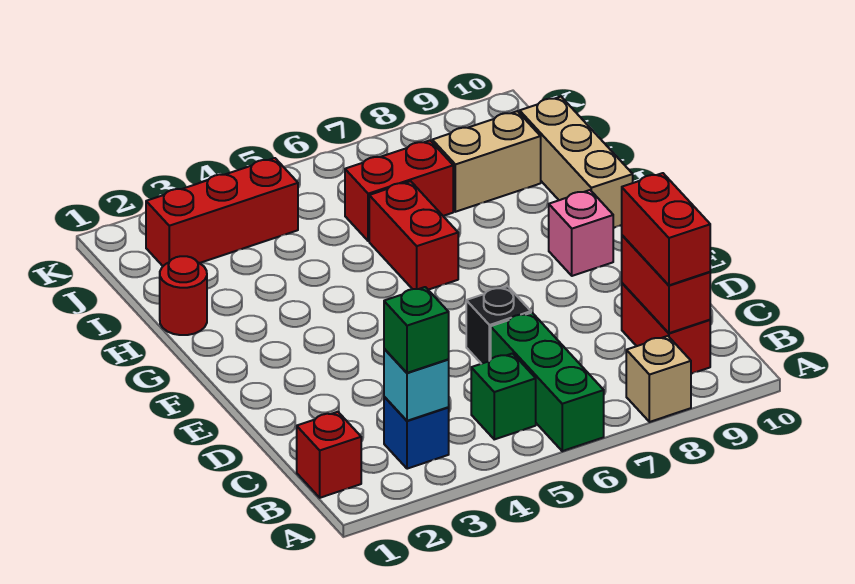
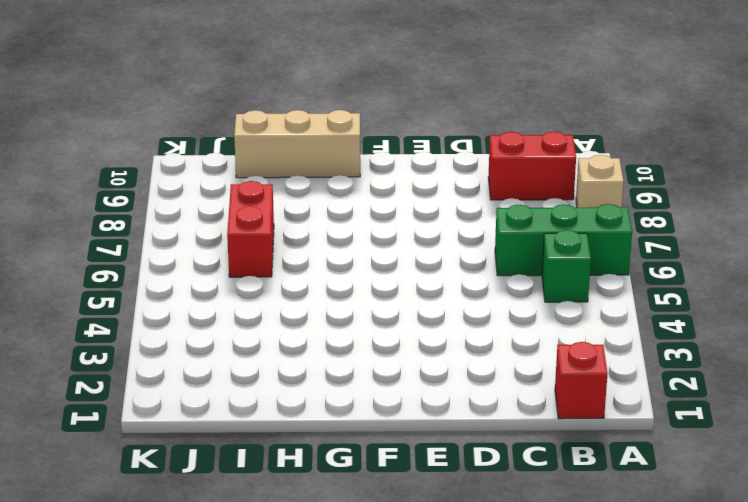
none -> blue 1x1 brick [384,397,449,469]
none -> black 1x1 brick [466,286,531,364]
none -> pink 1x1 brick [549,190,613,276]

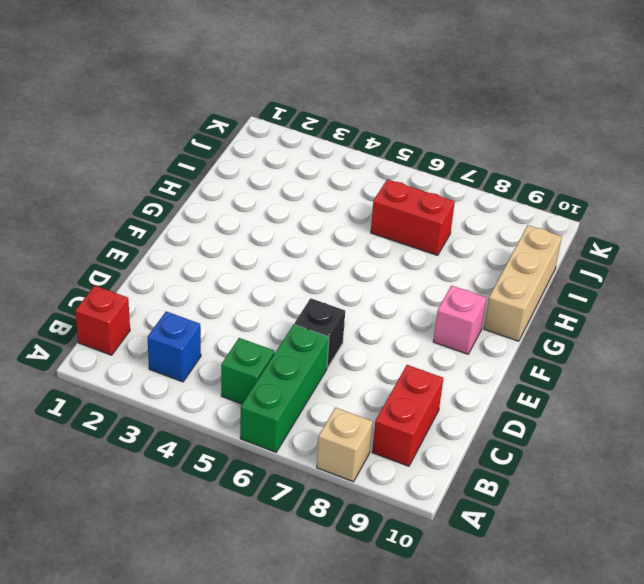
none -> red 1x2 brick [369,181,458,290]
none -> red 1x1 round brick [160,256,207,335]
none -> tan 1x2 brick [432,111,541,212]

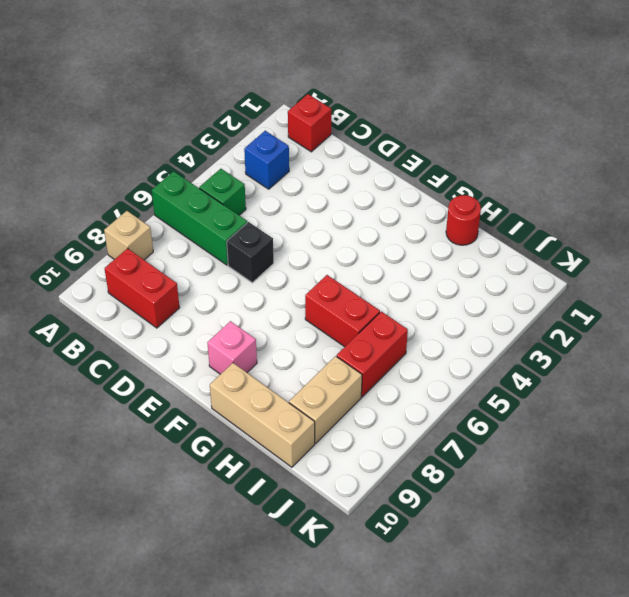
none -> red 1x3 brick [146,158,298,266]
none -> cyan 1x1 brick [384,349,449,421]
none -> red 1x2 brick [622,235,710,333]

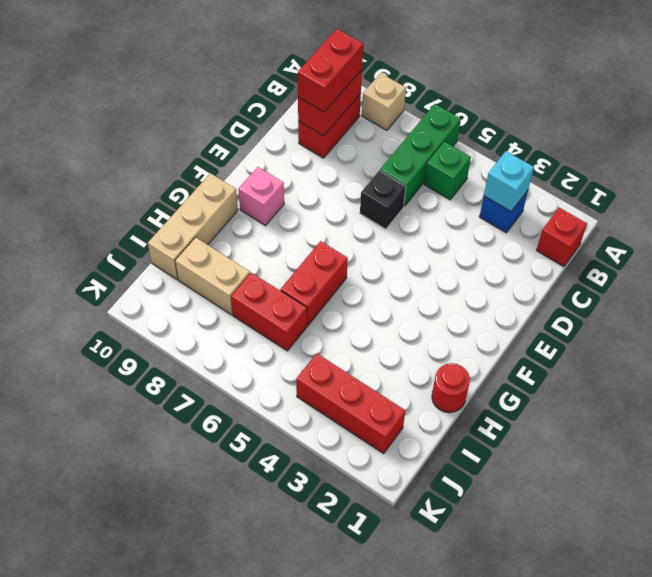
none -> green 1x1 brick [384,287,449,373]

